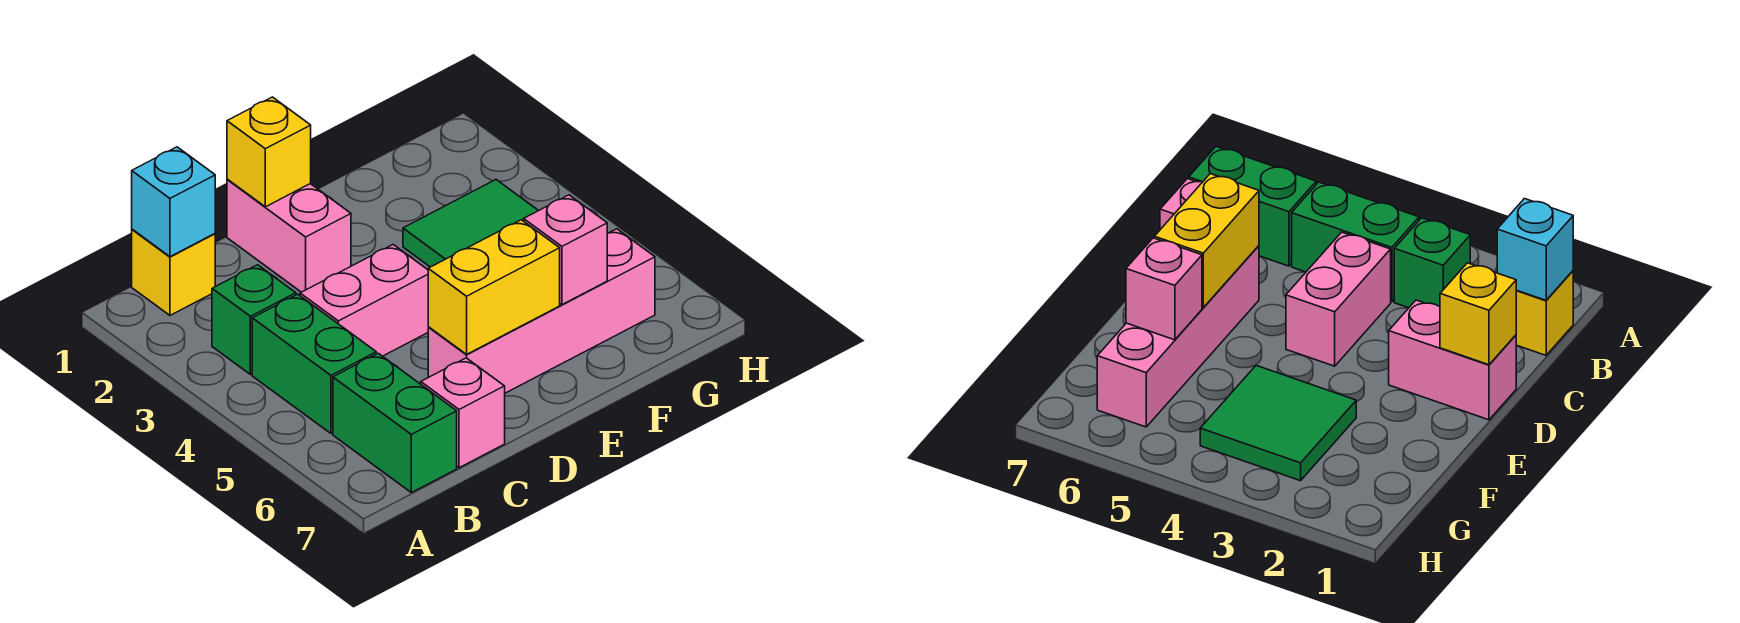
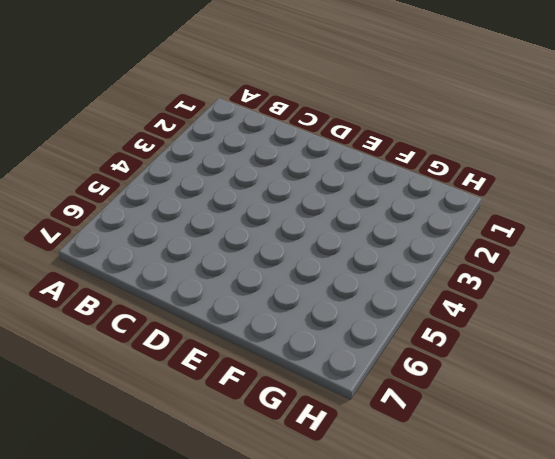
none -> yellow 1x1 brick [132,229,215,315]
none -> green 1x1 brick [212,265,296,375]
none -> green 1x2 brick [252,294,376,433]

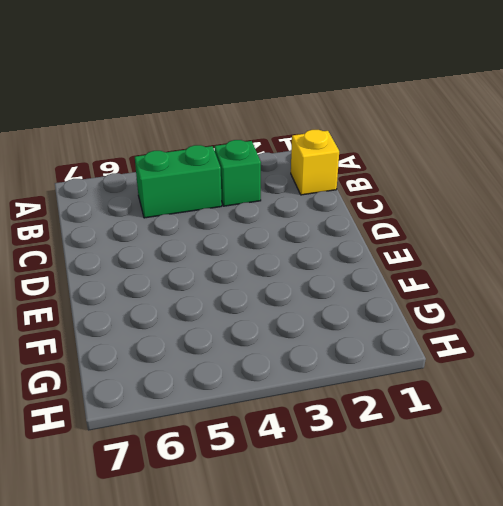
none -> green 1x2 brick [333,353,457,493]
none -> pink 1x2 brick [300,245,428,356]
none -> pink 1x1 brick [421,358,505,468]

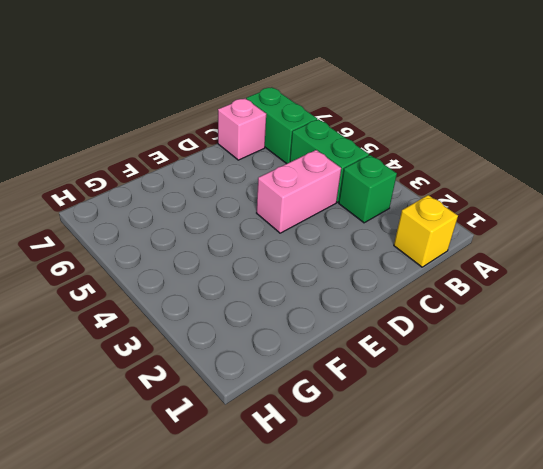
none -> pink 1x2 brick [227,179,351,292]
none -> pink 1x4 brick [428,229,655,393]
none -> green 2x2 tile [403,180,538,267]

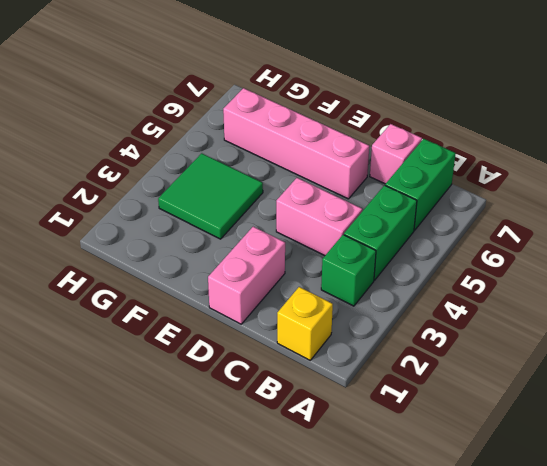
none -> cyan 1x1 brick [132,147,215,257]
none -> yellow 1x1 brick [227,97,311,207]
none -> yellow 1x2 brick [428,220,560,354]

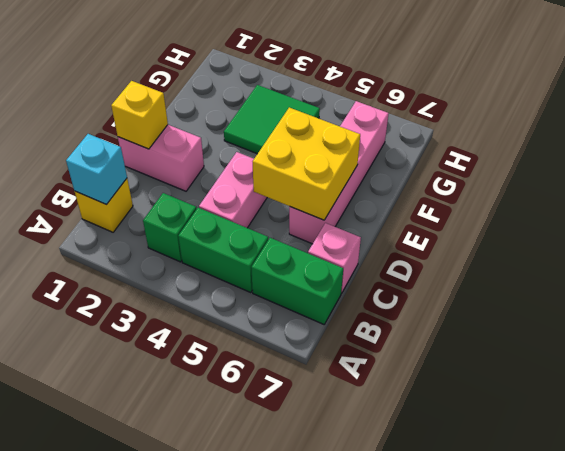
yellow 2x2 brick [253,108,360,220] -> yellow 1x2 brick [428,220,560,354]
none -> pink 1x1 brick [524,195,607,305]

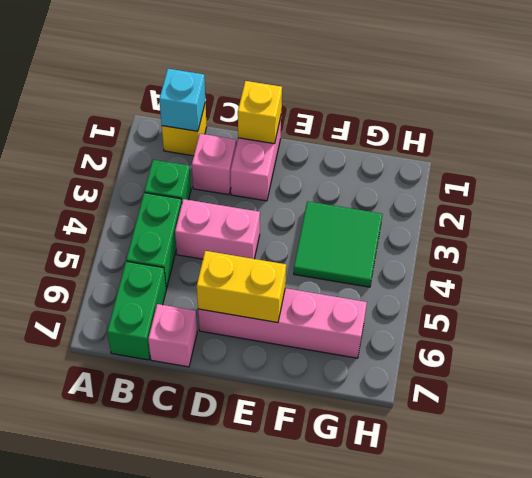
pink 1x1 brick [192,134,236,195] -> pink 1x1 brick moved to [524,195,607,305]

